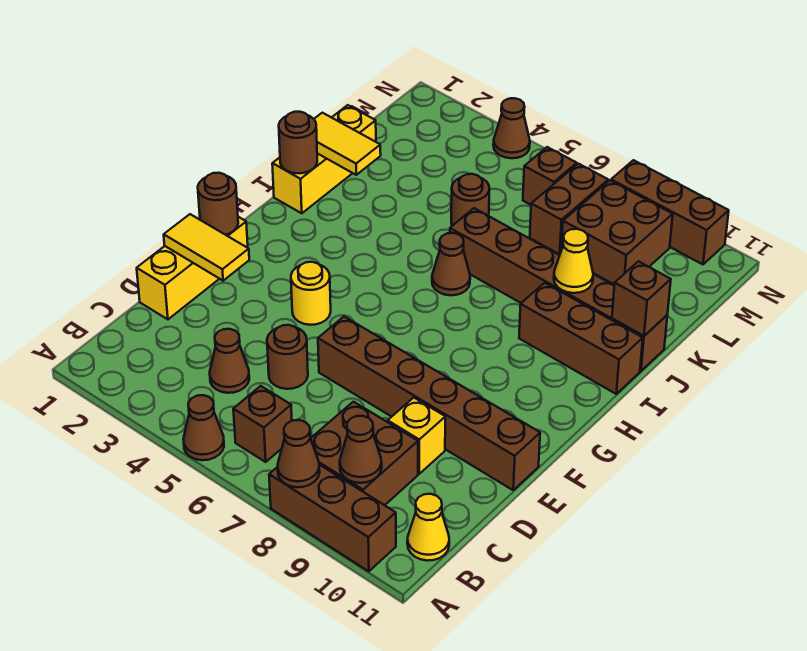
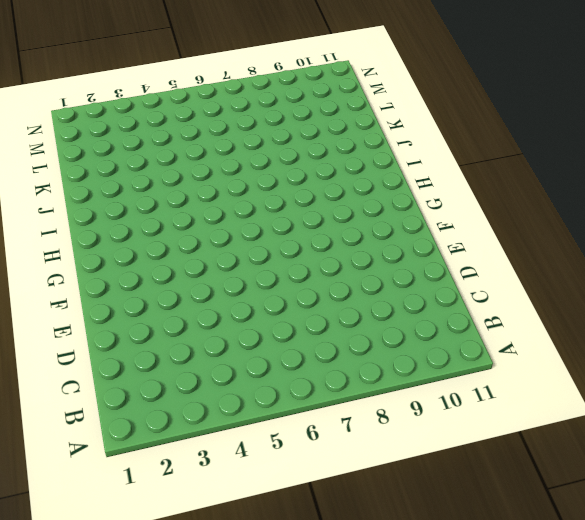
none -> brown 1x1 cone [183,395,224,460]
none -> brown 1x3 brick [269,465,396,571]
none -> brown 1x1 brick [233,386,292,462]

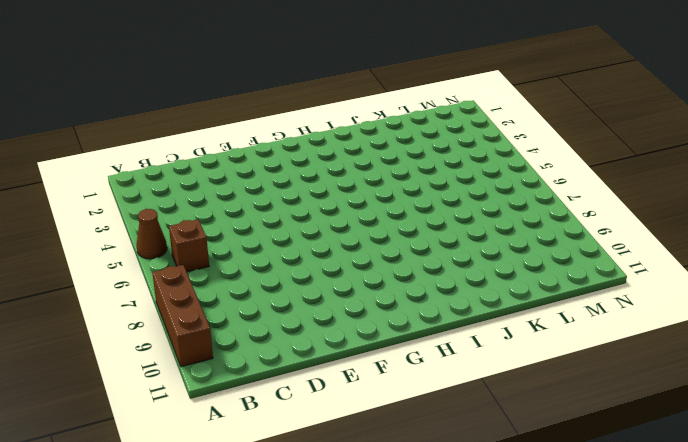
none -> brown 2x2 brick [311,402,418,505]
none -> yellow 1x1 cone [407,494,449,561]
none -> brown 1x1 cone [210,329,249,393]

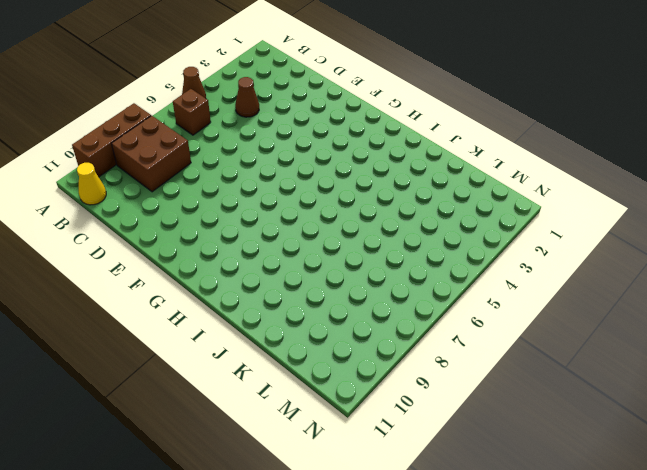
none -> yellow 1x3 brick [137,217,248,319]
none -> brown 1x1 round brick [267,325,308,389]
none -> yellow 1x1 brick [388,398,445,474]

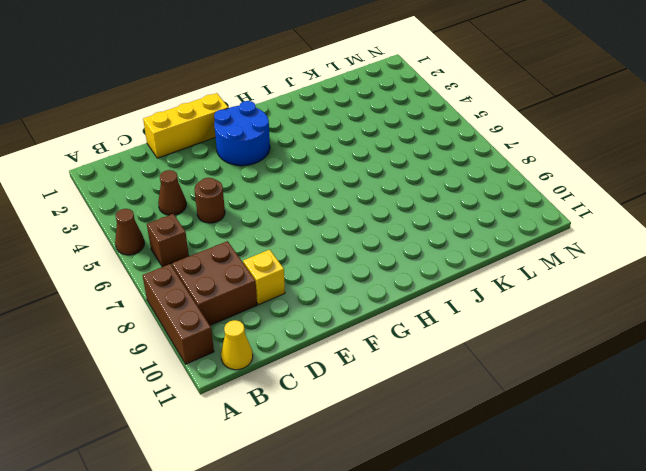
blue 2x2 round brick [214,101,270,166] -> none
none -> brown 1x6 brick [318,317,540,490]
none -> yellow 1x1 round brick [291,262,331,325]
none -> yellow 1x3 brick [272,105,376,213]

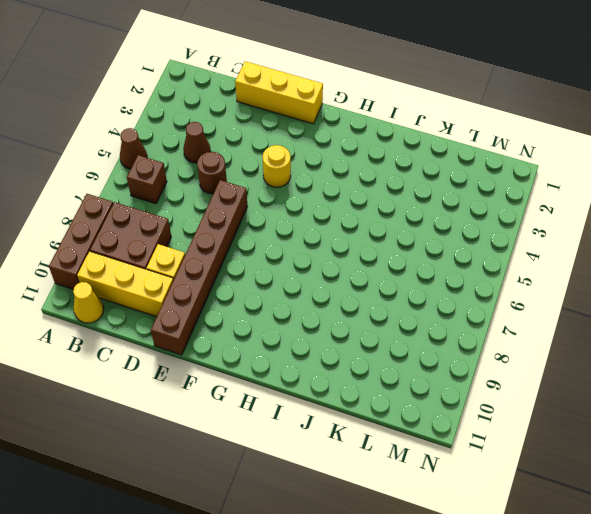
yellow 1x3 brick [77,251,173,317] -> yellow 1x3 brick moved to [272,105,376,213]
none -> brown 1x1 cone [432,233,470,295]
none -> brown 1x3 brick [519,283,643,394]
none -> brown 1x6 brick [450,208,667,371]

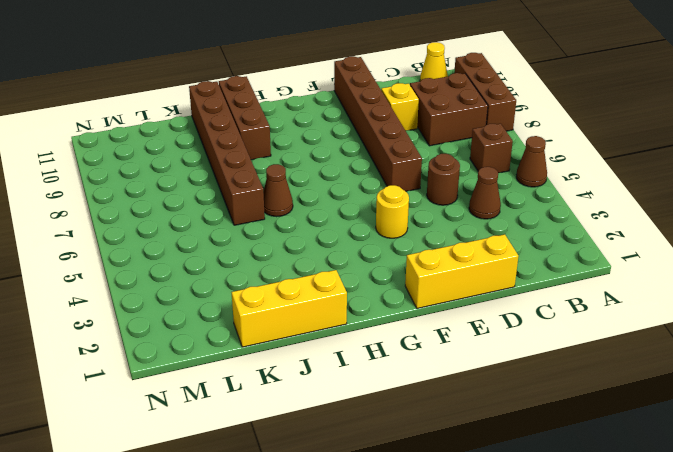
none -> brown 1x1 round brick [451,174,490,226]
none -> brown 1x2 brick [530,164,608,254]
none -> brown 2x2 brick [561,181,673,285]

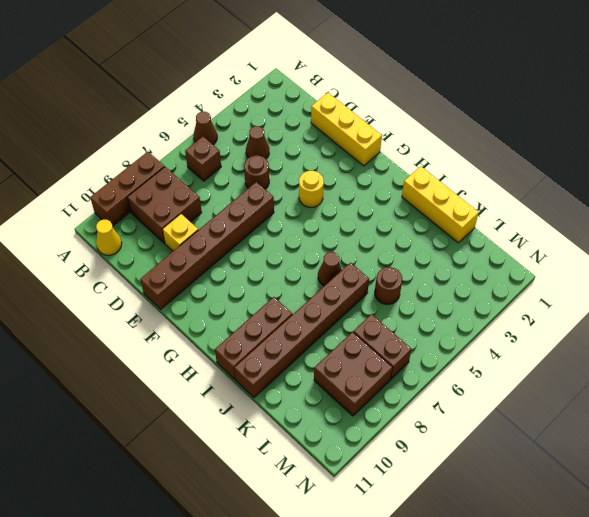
none -> brown 1x1 brick [523,147,577,205]
none -> brown 1x1 cone [493,98,530,158]
none -> brown 1x3 brick [611,160,729,264]

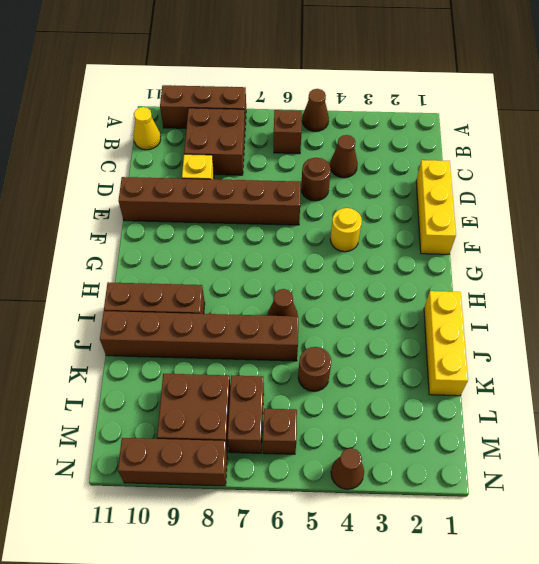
none -> brown 1x1 cone [278,420,320,487]
none -> brown 1x1 cone [340,416,382,483]
none -> yellow 1x2 tile [164,214,249,281]

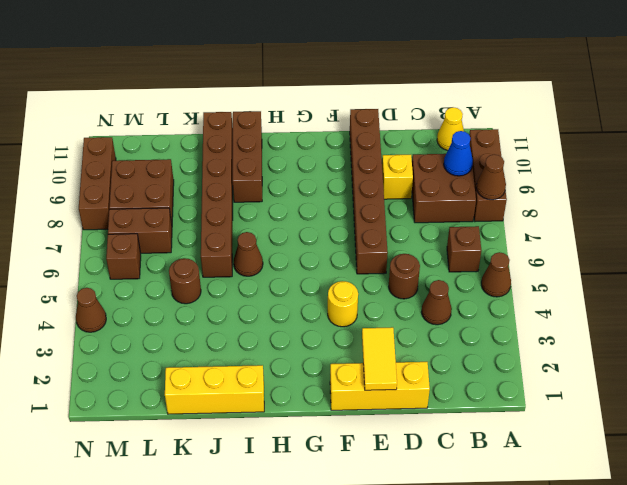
blue 1x1 cone [444,131,473,176] -> brown 1x1 cone [340,416,382,483]
none -> brown 1x1 round brick [198,173,238,235]
none -> brown 1x1 round brick [279,112,317,173]
none -> yellow 1x2 tile [314,113,381,175]

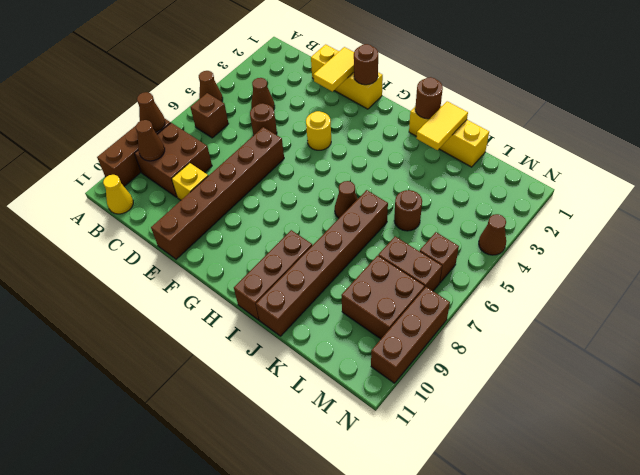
none -> yellow 1x1 cone [554,229,593,293]
none -> brown 1x1 brick [612,261,671,336]

